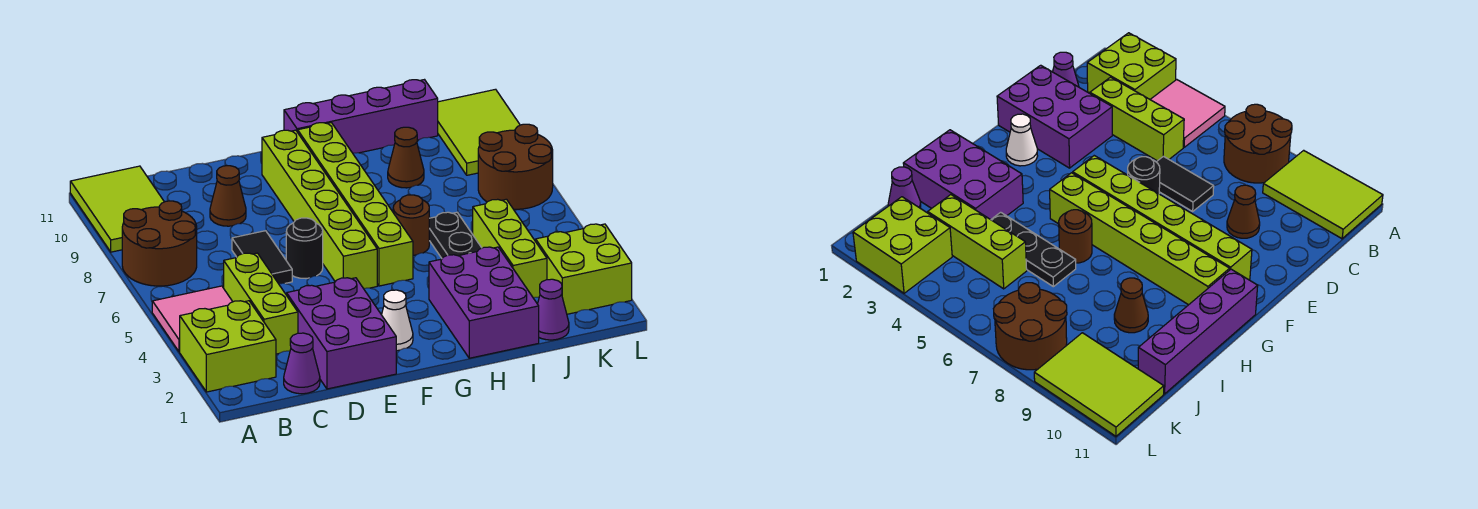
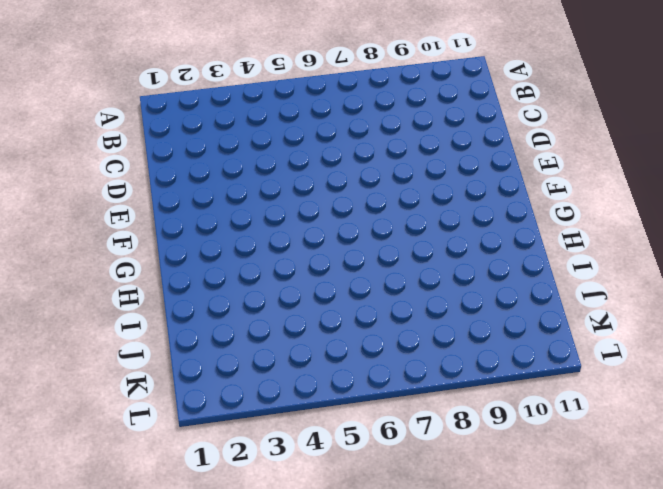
none -> lime 2x2 brick [180,301,276,392]
none -> pink 2x2 tile [152,286,233,352]
none -> brown 2x2 round brick [122,201,197,286]

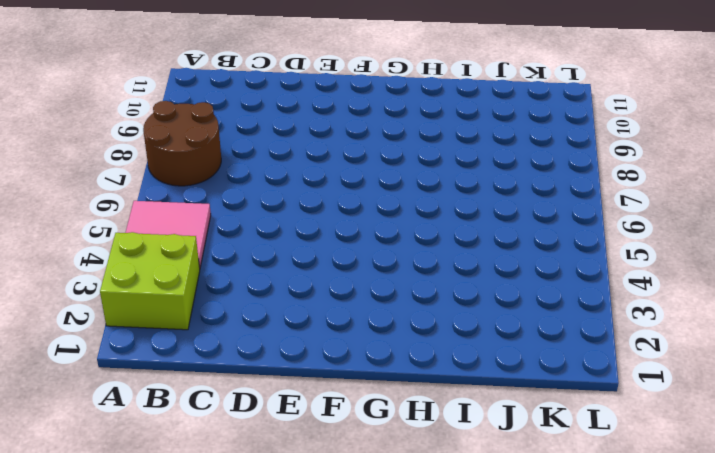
none -> lime 2x3 tile [70,166,164,252]
none -> purple 1x1 cone [284,333,320,394]
none -> lime 1x3 brick [224,253,298,354]

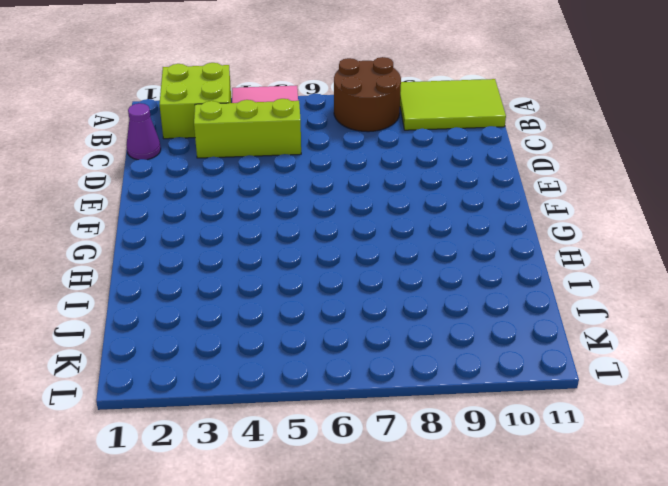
none -> purple 2x3 brick [287,278,396,389]
none -> black 1x2 tile [232,231,292,284]
none -> brown 1x1 cone [210,166,246,226]

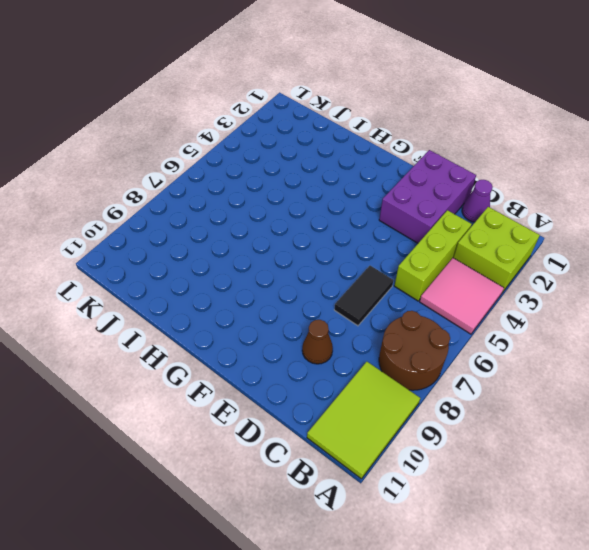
none -> black 1x1 round brick [286,218,323,278]
none -> white 1x1 cone [382,290,413,351]
none -> lime 1x6 brick [262,130,377,288]

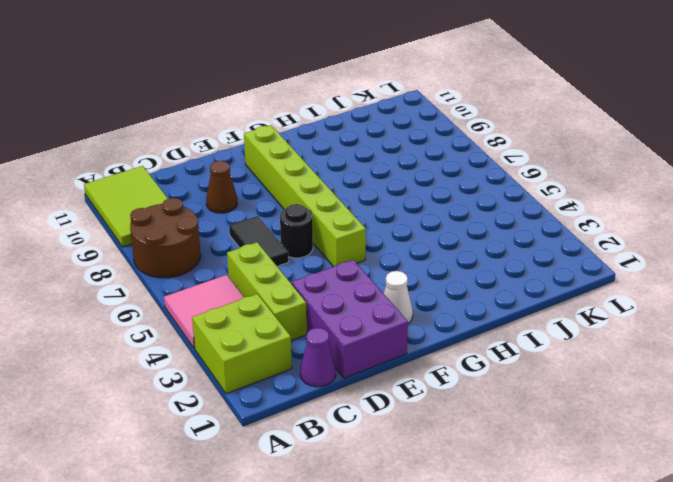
none -> lime 1x6 brick [298,123,413,286]
none -> purple 1x4 brick [284,80,438,153]
none -> purple 2x3 brick [429,247,539,358]

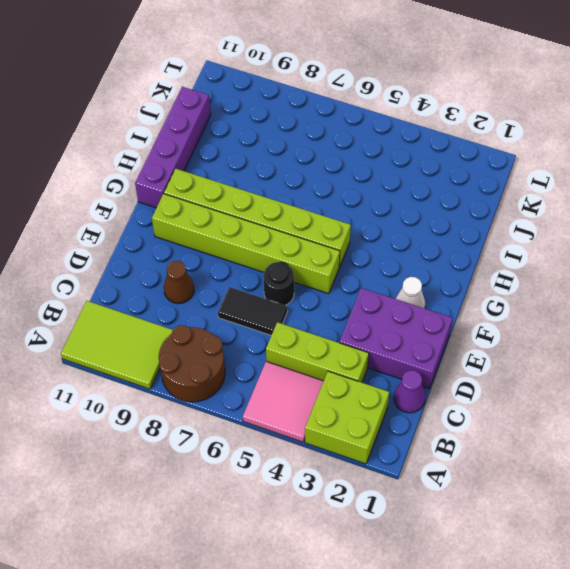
none -> purple 2x3 brick [429,247,539,358]
none -> brown 1x1 round brick [393,195,429,255]
none -> black 1x3 plate [429,212,481,258]

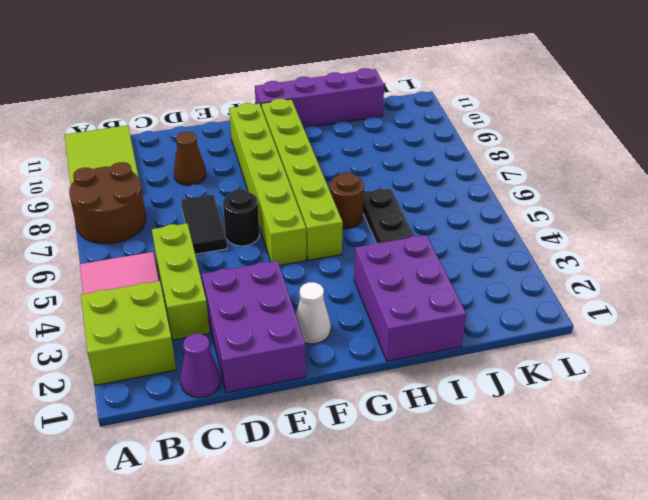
none -> brown 1x1 cone [388,127,424,188]
none -> purple 1x1 cone [538,279,569,340]
none -> lime 1x3 brick [473,199,547,298]

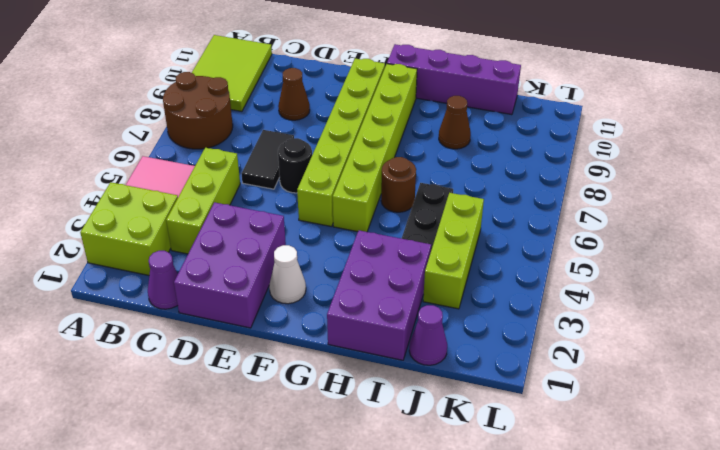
none -> lime 2x2 brick [536,224,632,314]
none -> brown 2x2 round brick [478,124,553,209]
none -> lime 2x3 tile [438,89,520,175]

